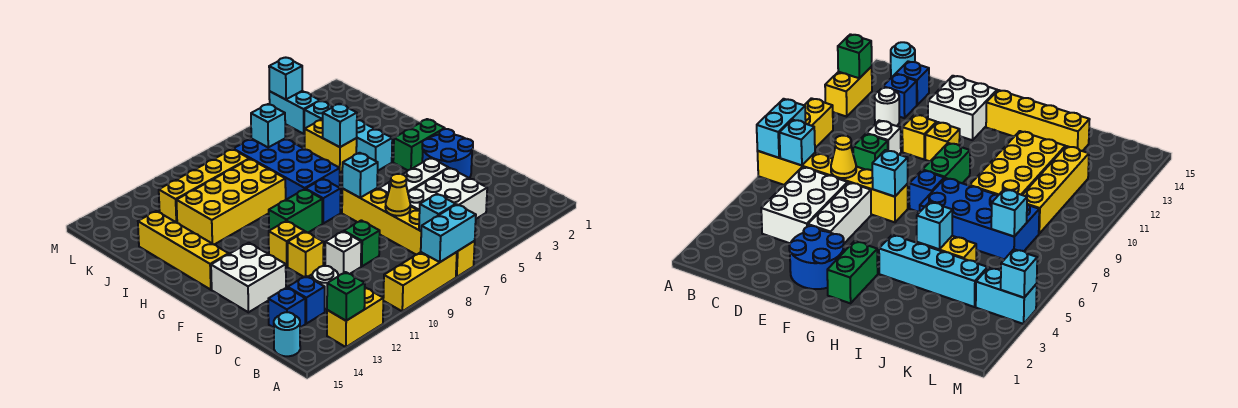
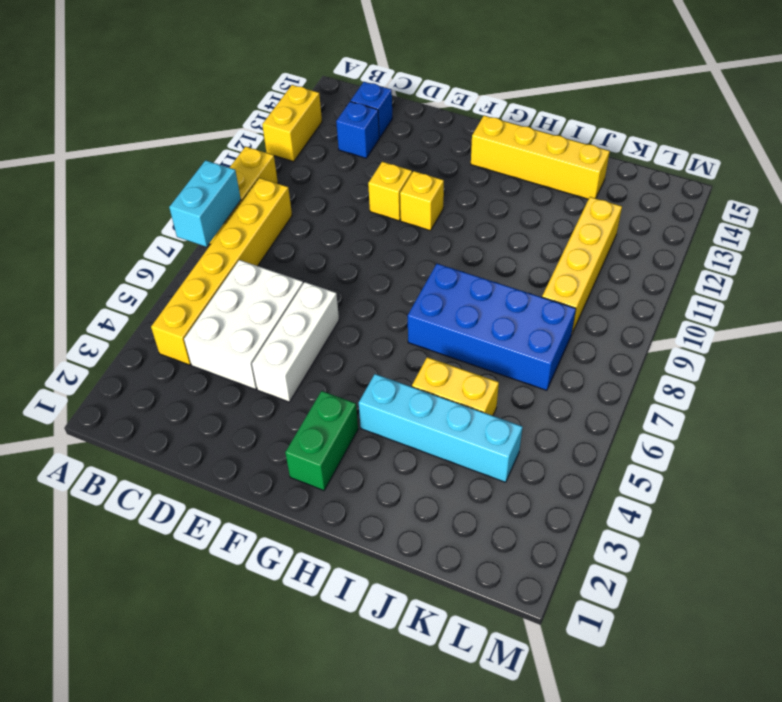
yellow 1x6 brick [151,178,292,365] -> yellow 1x6 brick turned to [342,188,475,277]
none -> cyan 1x1 round brick [274,312,300,356]
none -> white 1x1 round brick [312,266,338,309]
none -> green 1x1 brick [344,220,380,266]
none -> white 1x1 brick [325,231,361,275]

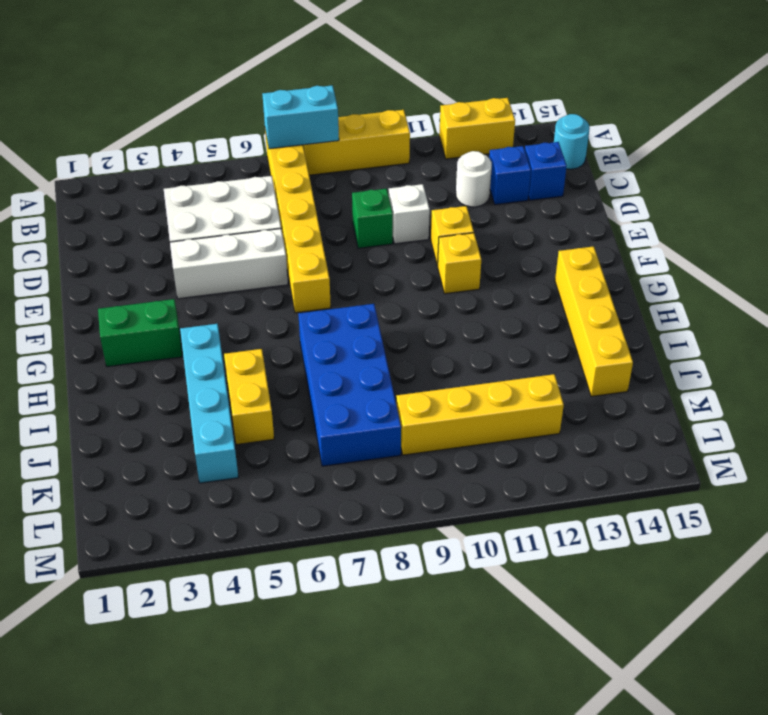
none -> blue 2x2 round brick [422,129,473,178]
none -> white 2x2 brick [211,243,286,312]
none -> blue 1x1 brick [306,179,341,223]
none -> green 1x2 brick [269,189,322,233]

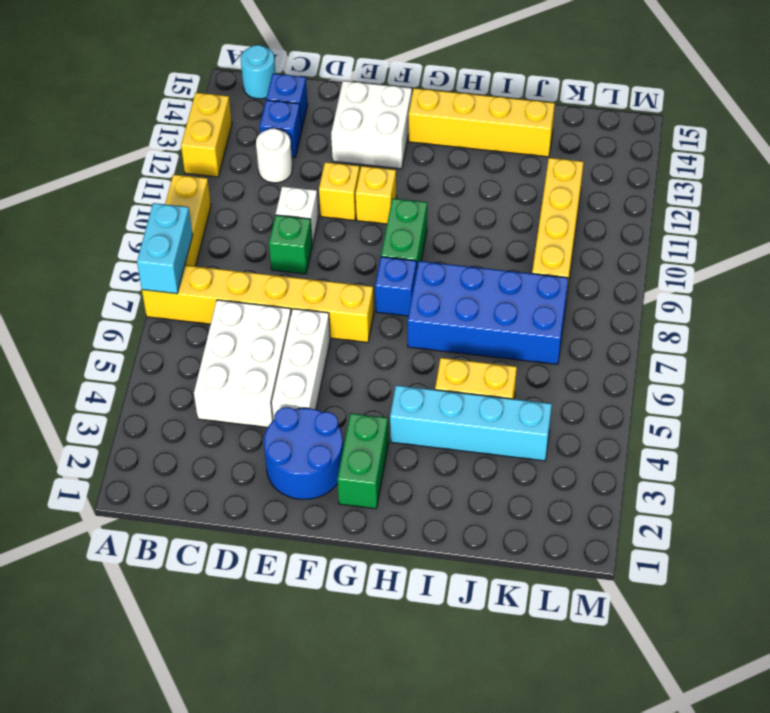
none -> yellow 2x4 brick [176,159,286,245]
none -> cyan 1x2 brick [269,91,320,134]
none -> green 1x1 brick [327,272,365,321]
none -> cyan 1x1 brick [419,194,456,231]

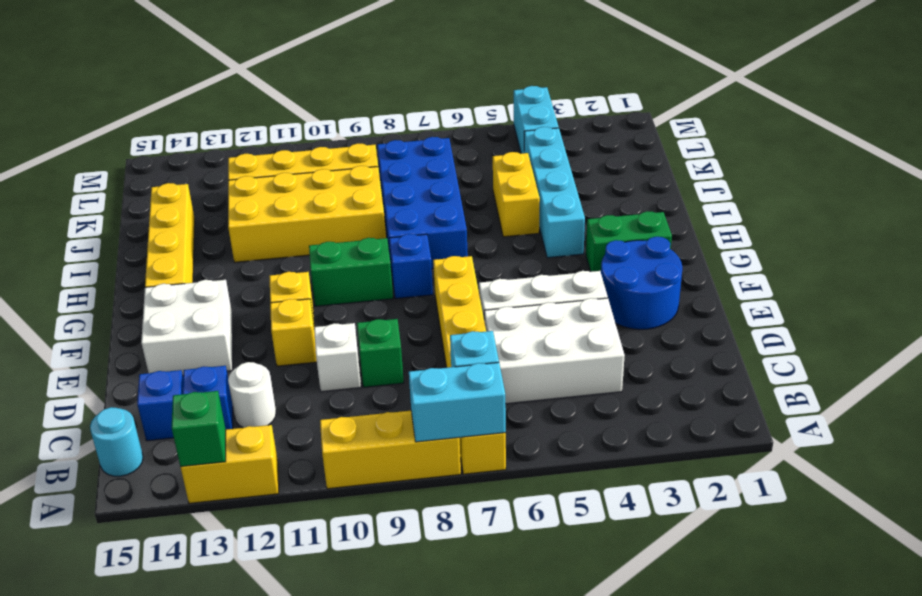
none -> yellow 1x1 cone [385,174,410,216]
none -> cyan 1x1 brick [342,153,378,198]
none -> cyan 1x1 brick [323,104,357,147]
none -> cyan 1x1 brick [251,104,285,147]

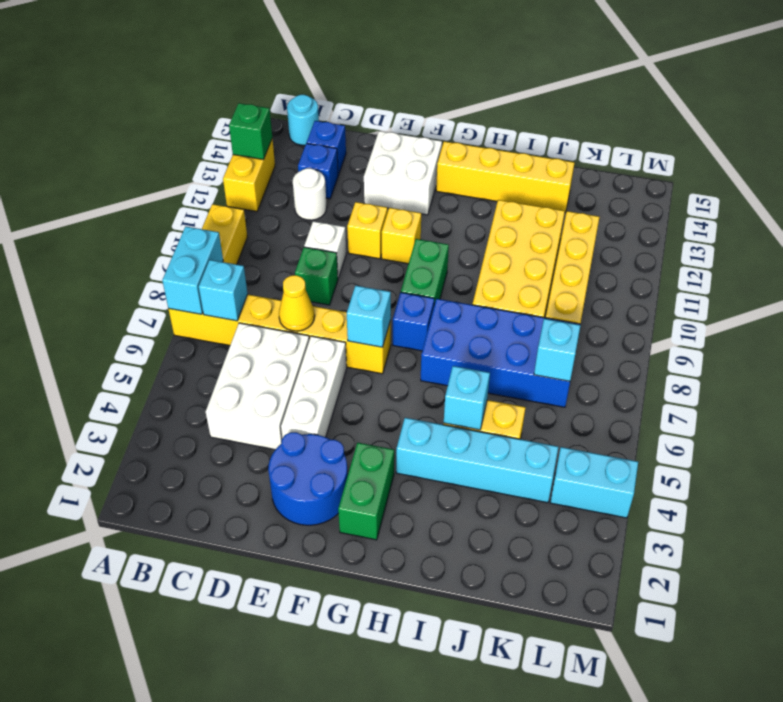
none -> cyan 1x1 brick [269,58,302,100]

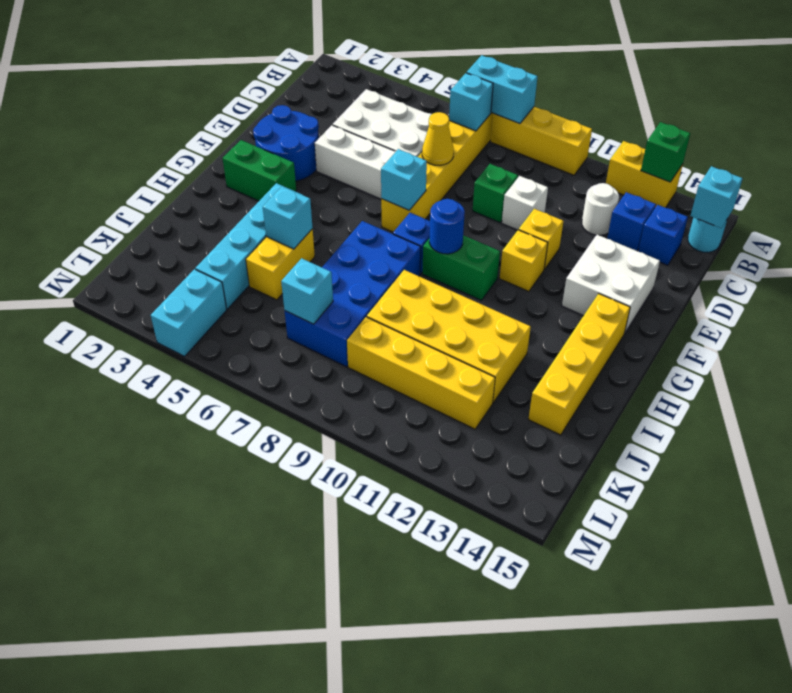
cyan 1x1 brick [690,166,743,228] -> cyan 1x1 brick moved to [269,58,302,100]
blue 1x1 round brick [429,199,465,254] -> none

